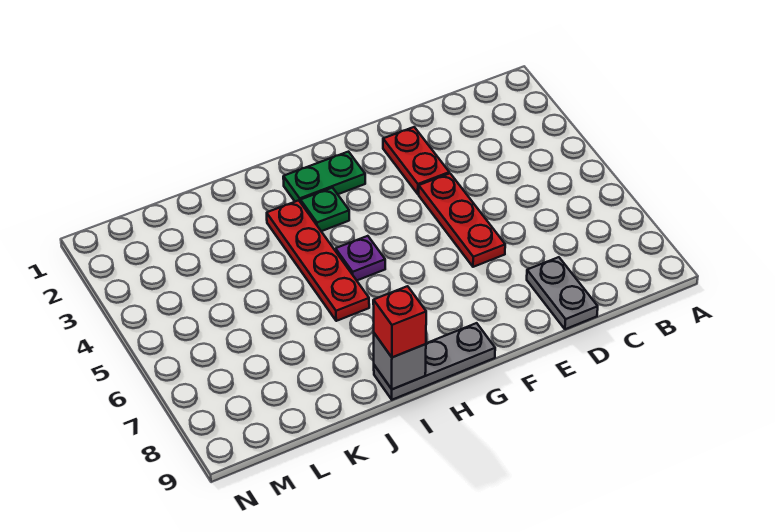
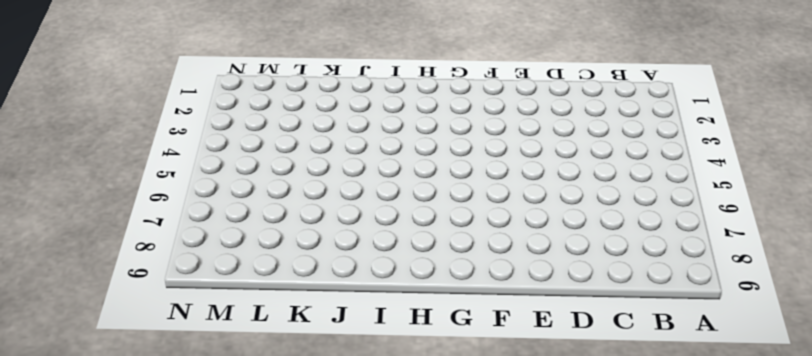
none -> grey 1x2 plate [527,257,598,329]
none -> red 1x2 plate [383,127,449,194]

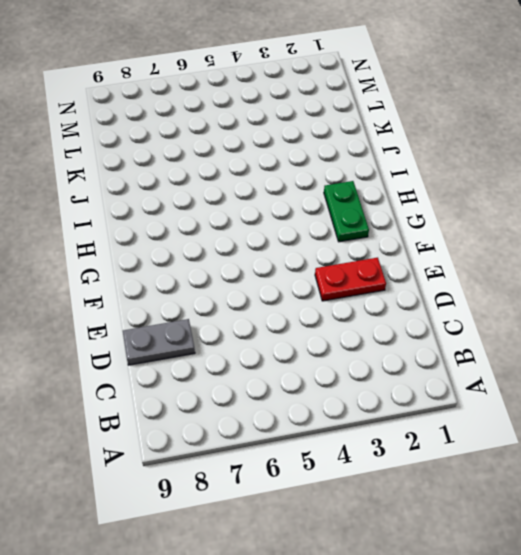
none -> red 1x3 plate [419,173,505,267]
none -> grey 1x3 plate [374,323,495,400]

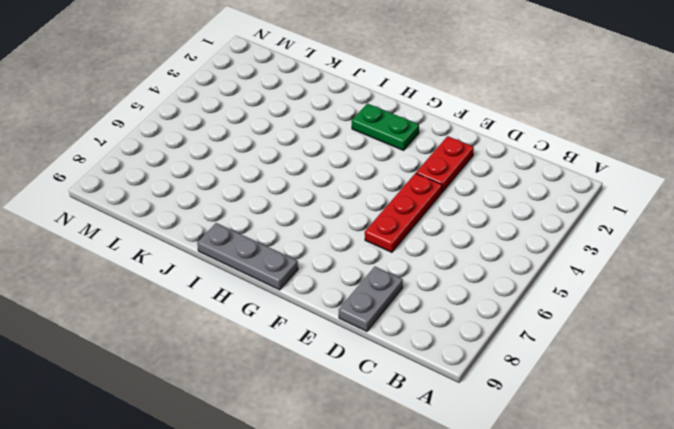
none -> green 1x1 plate [301,188,349,231]
none -> purple 1x1 plate [336,236,385,280]

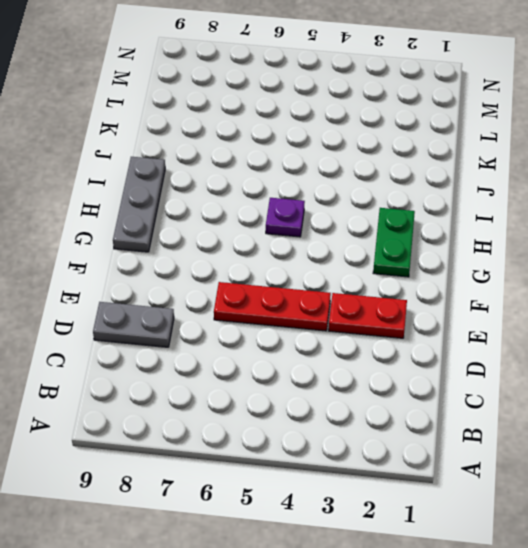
none -> green 1x1 plate [301,188,349,231]
none -> red 1x4 plate [267,200,369,321]

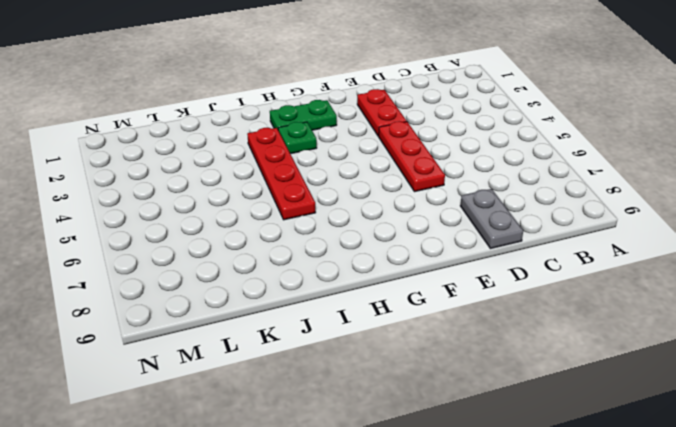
none -> grey 1x3 plate [374,323,495,400]
none -> purple 1x1 plate [336,236,385,280]

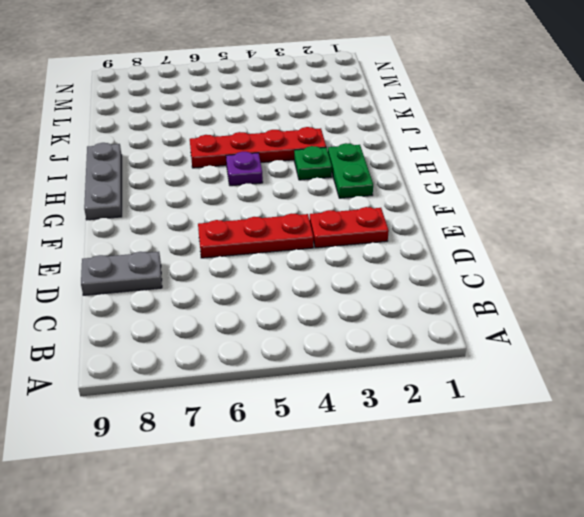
none -> grey 1x1 brick [374,333,426,389]
none -> red 1x1 brick [373,286,426,357]

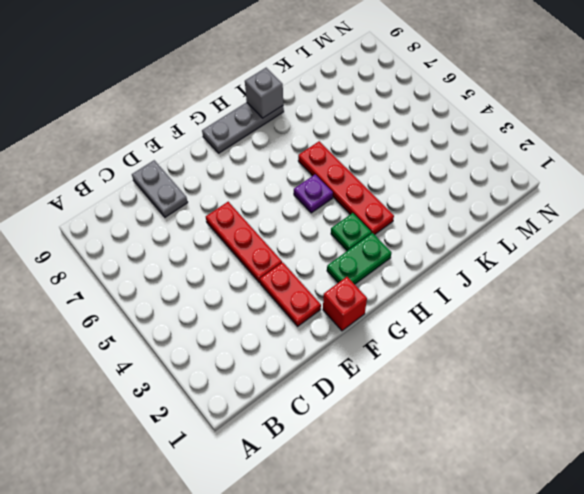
red 1x1 brick [323,277,367,331] -> red 1x1 brick moved to [373,286,426,357]

